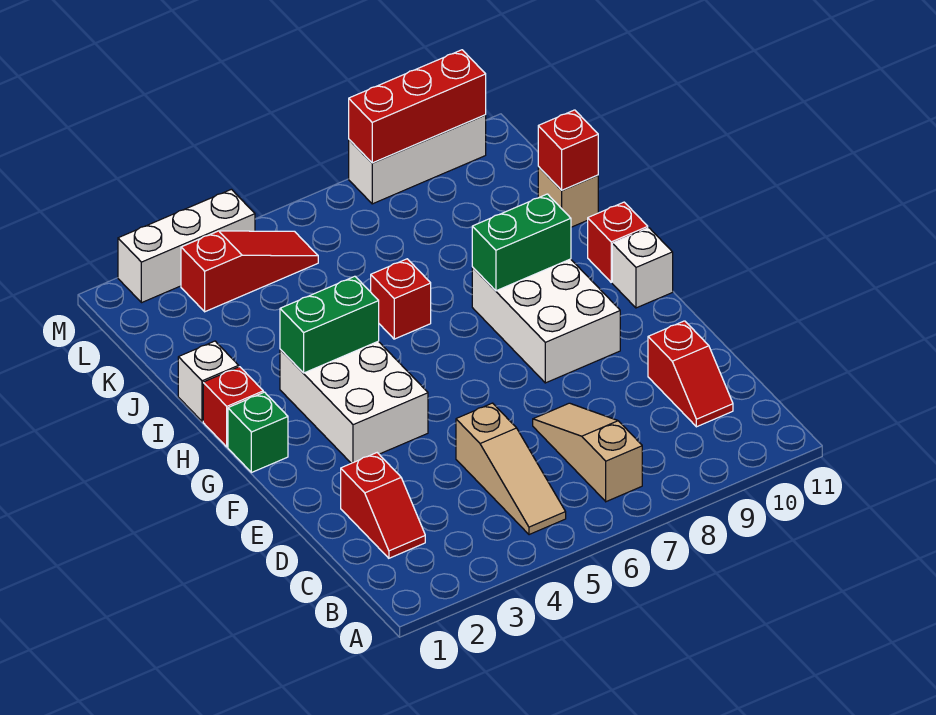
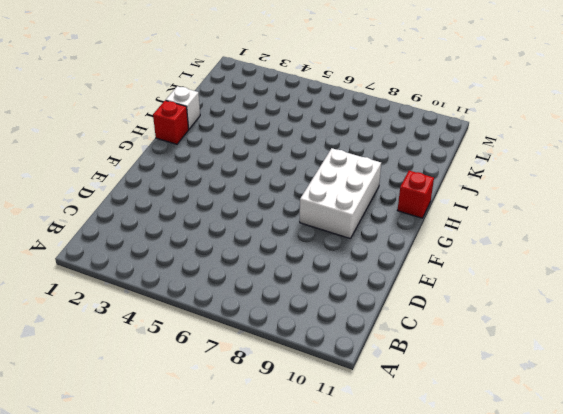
none -> tan 1x3 slope [456,403,566,535]
none -> tan 1x3 slope [533,403,642,502]
none -> red 1x2 slope [341,453,425,558]

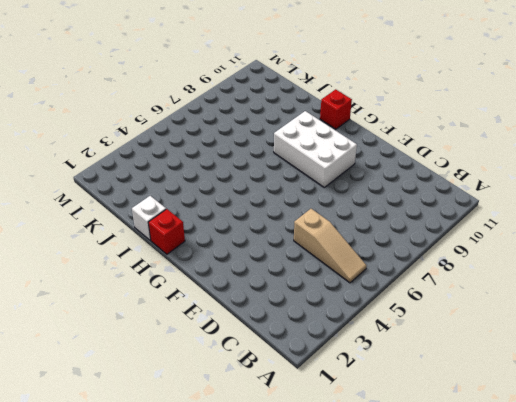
none -> tan 1x3 slope [533,403,642,502]
none -> red 1x2 slope [341,453,425,558]
none -> red 1x2 slope [648,321,733,427]

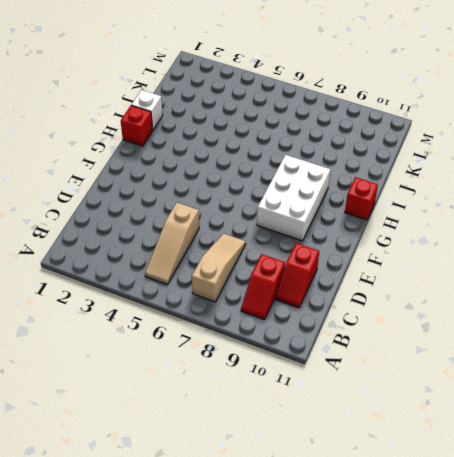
red 1x2 slope [241,254,285,320] -> red 1x2 slope moved to [341,453,425,558]
none -> white 2x3 brick [280,341,428,463]
none -> green 1x1 brick [228,392,288,473]
none -> white 1x1 brick [612,228,673,308]

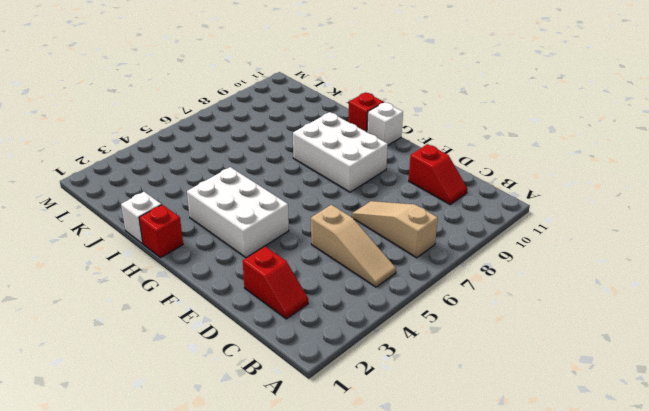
none -> green 1x1 brick [228,392,288,473]
none -> red 1x1 brick [371,259,431,339]
none -> tan 1x1 brick [538,166,598,227]

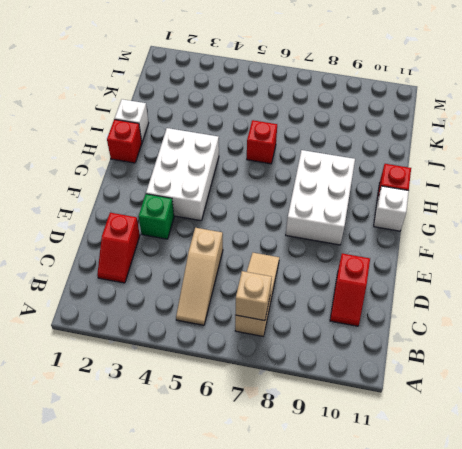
tan 1x1 brick [235,271,272,321] -> tan 1x1 brick moved to [538,166,598,227]
green 1x1 brick [138,194,174,239] -> green 1x1 brick moved to [228,392,288,473]
none -> red 1x3 slope [181,231,318,312]
none -> white 1x3 brick [118,189,255,303]
none -> white 1x3 brick [349,115,486,204]

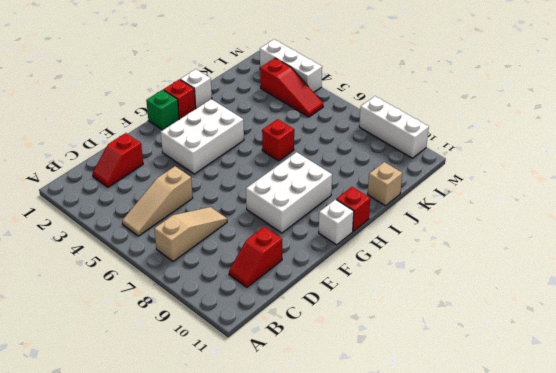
none -> green 1x2 brick [280,276,379,373]
none -> green 1x2 brick [472,194,571,291]
none -> red 1x1 brick [538,110,598,190]

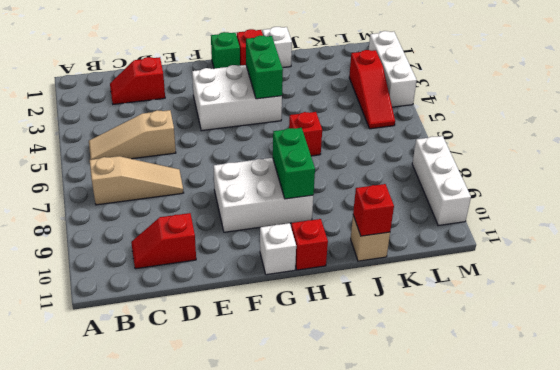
none -> red 1x3 brick [349,50,486,163]

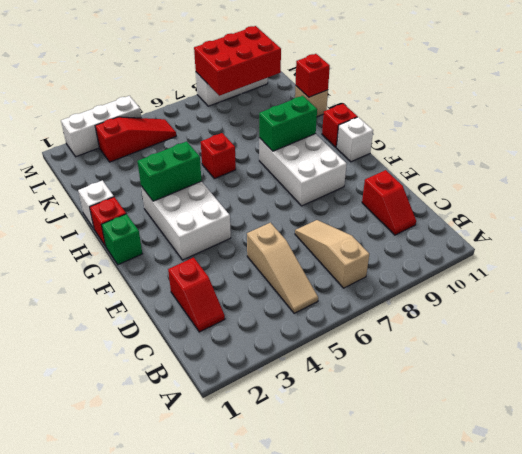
red 2x3 brick [194,26,281,96] -> red 1x3 brick [349,50,486,163]

